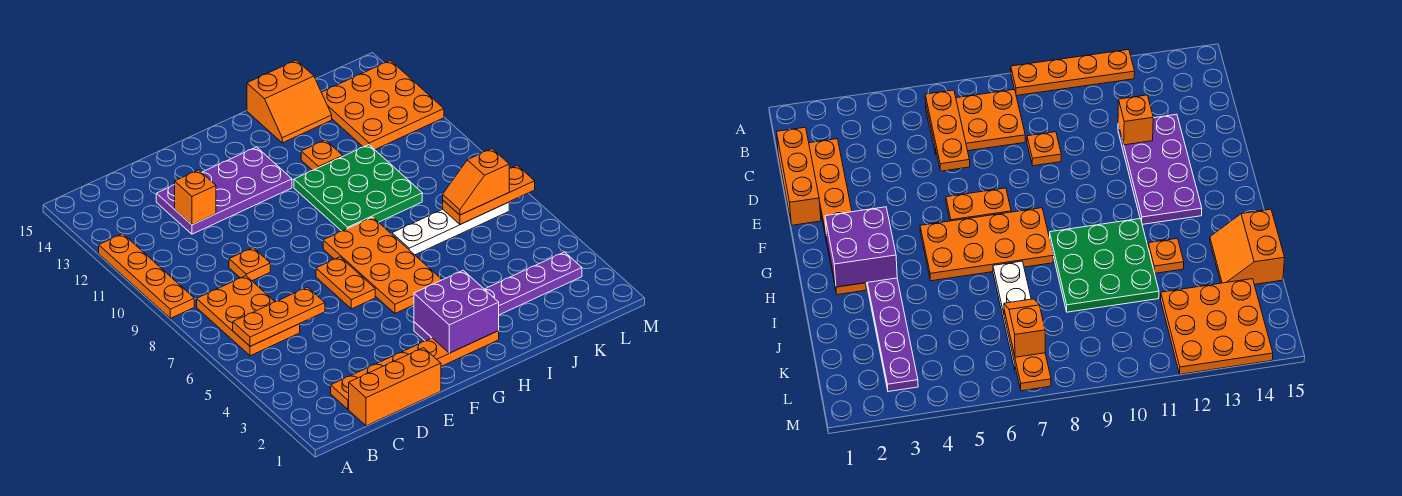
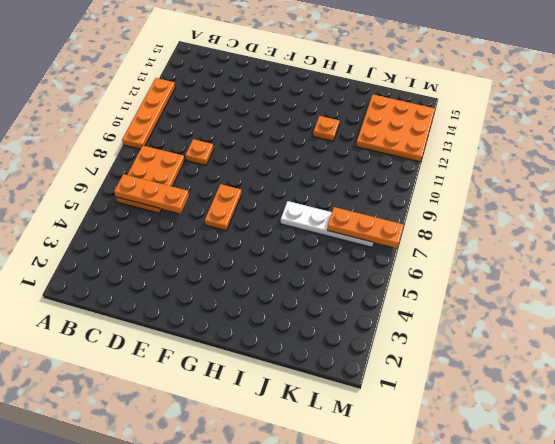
none -> orange 1x3 brick [349,348,441,426]
none -> orange 1x6 plate [331,331,499,409]
none -> purple 2x4 plate [156,147,292,234]

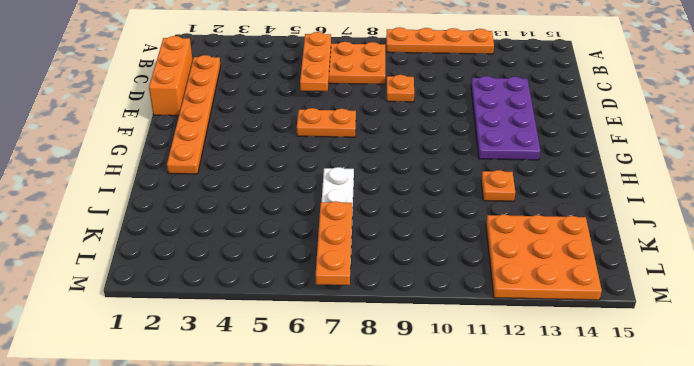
none -> purple 1x6 plate [414,252,582,341]
none -> orange 2x4 plate [323,217,442,313]
none -> green 3x3 plate [294,145,422,231]

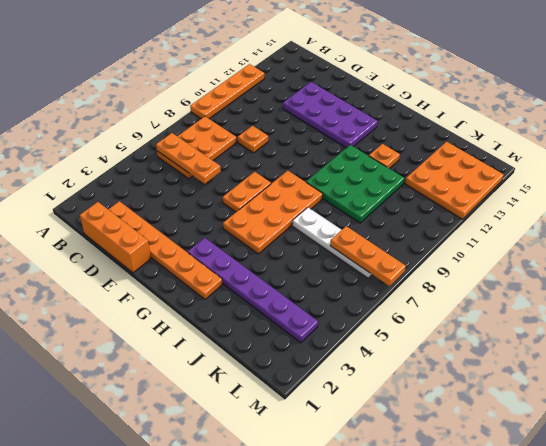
none -> orange 2x2 slope [247,60,332,143]
none -> orange 1x1 brick [175,170,216,225]
none -> purple 2x2 brick [414,270,499,353]

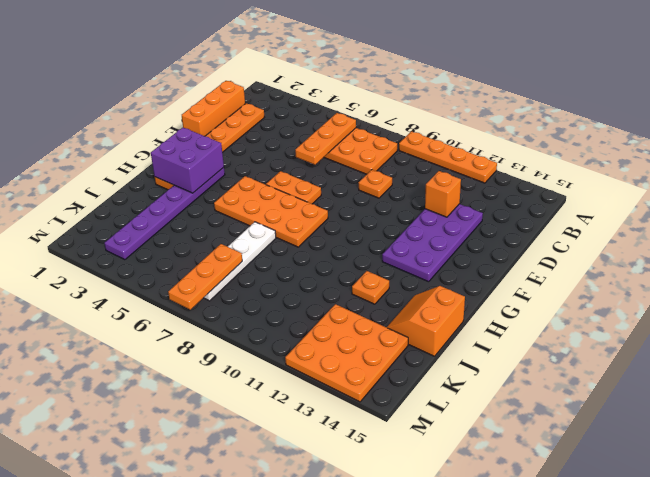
none -> green 3x3 plate [294,145,422,231]
none -> orange 1x2 slope [443,149,509,215]

